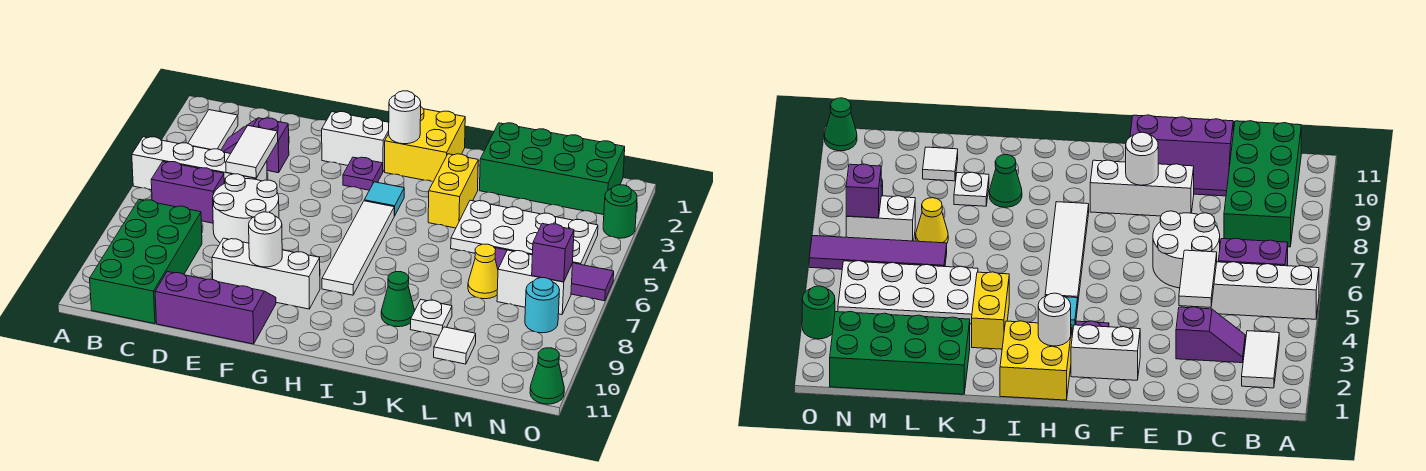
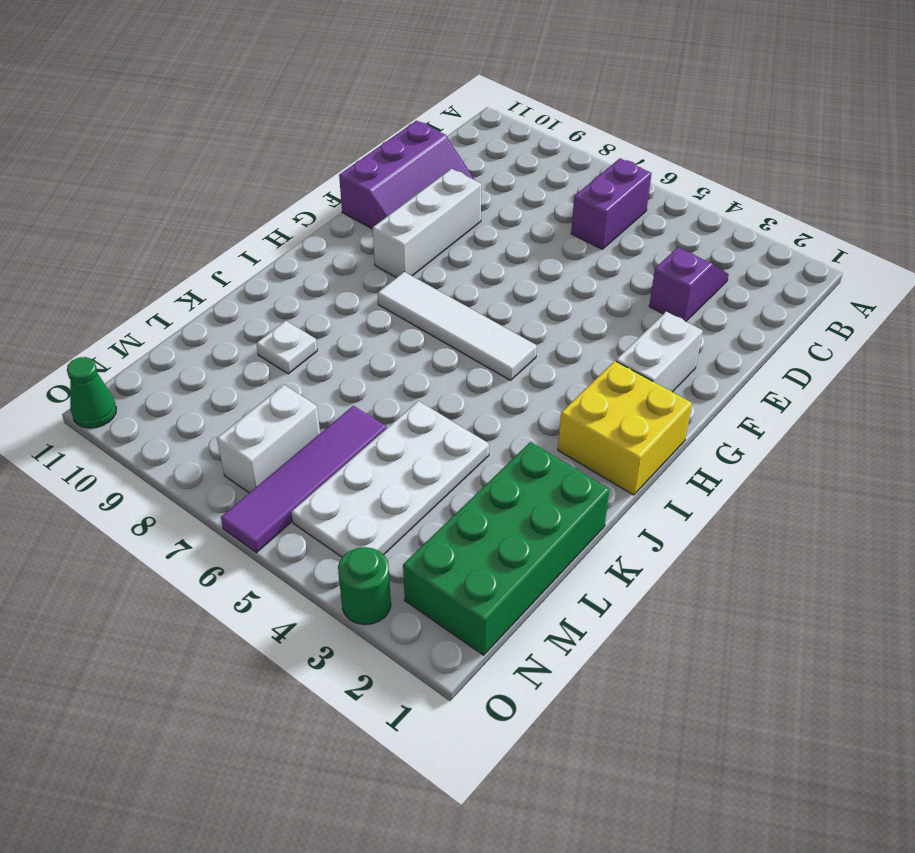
none -> white 1x4 brick [132,137,267,190]
none -> white 1x2 tile [188,110,238,150]
none -> green 2x4 brick [90,200,202,324]

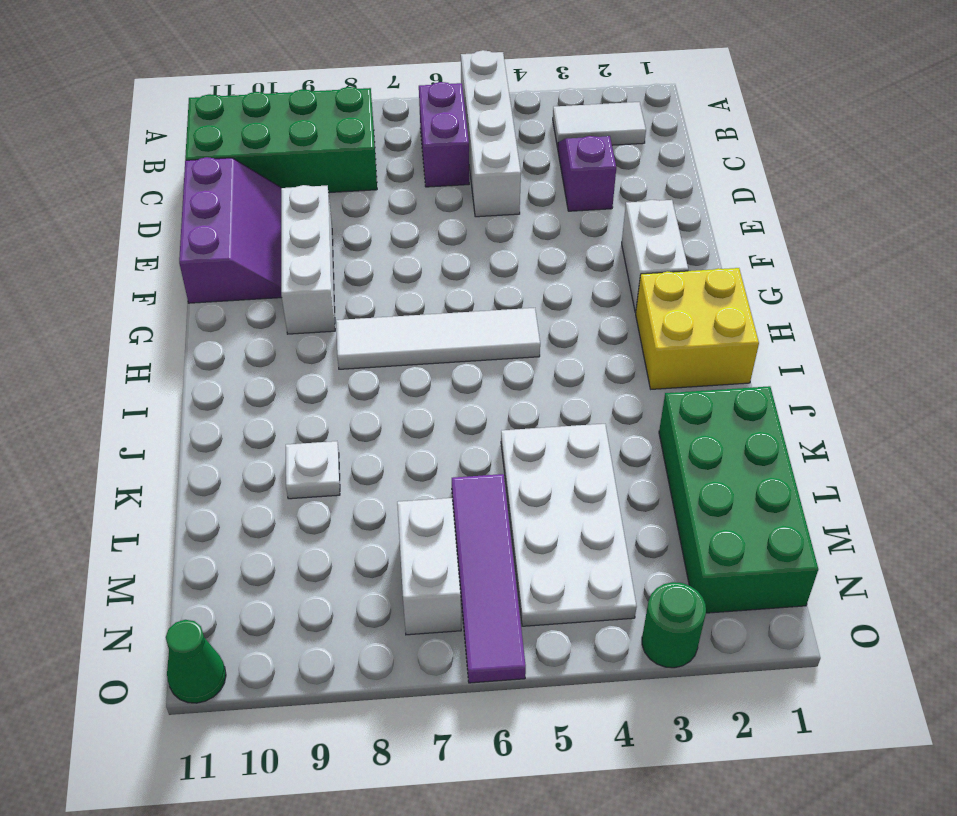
none -> white 2x2 round brick [212,174,279,243]
none -> purple 1x1 plate [343,157,383,190]
none -> cyan 1x1 tile [364,182,404,216]

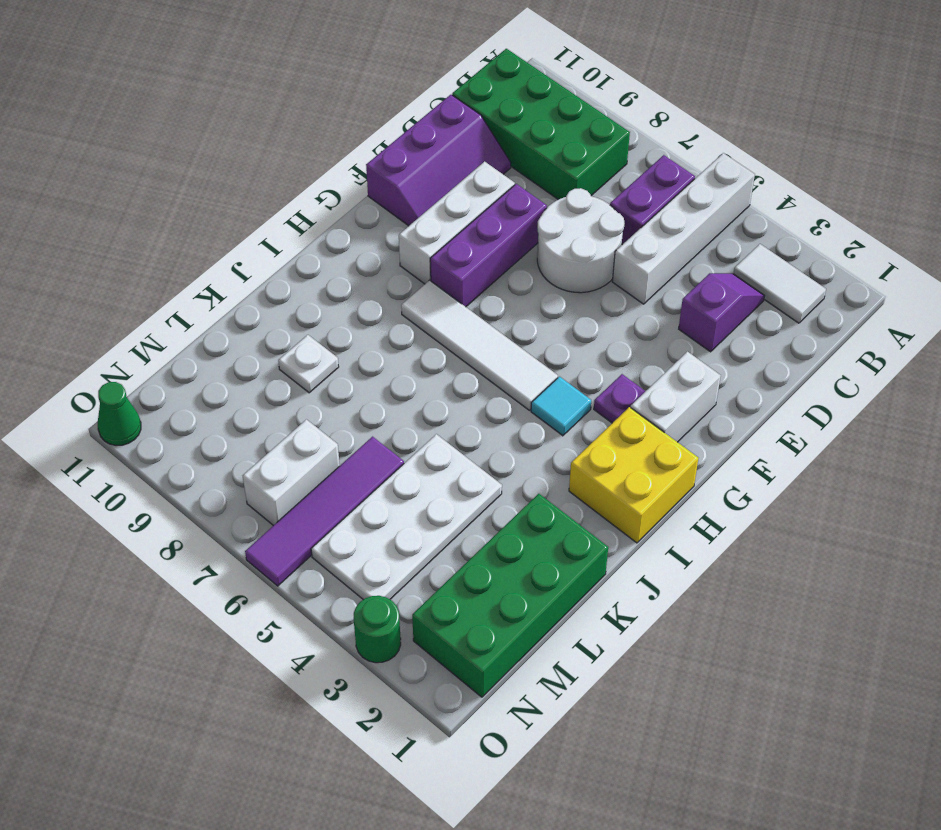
purple 1x3 brick [430,184,547,307] -> none
none -> yellow 1x2 brick [428,154,478,228]
none -> green 1x1 cone [381,272,415,327]
none -> yellow 1x1 cone [468,244,498,299]

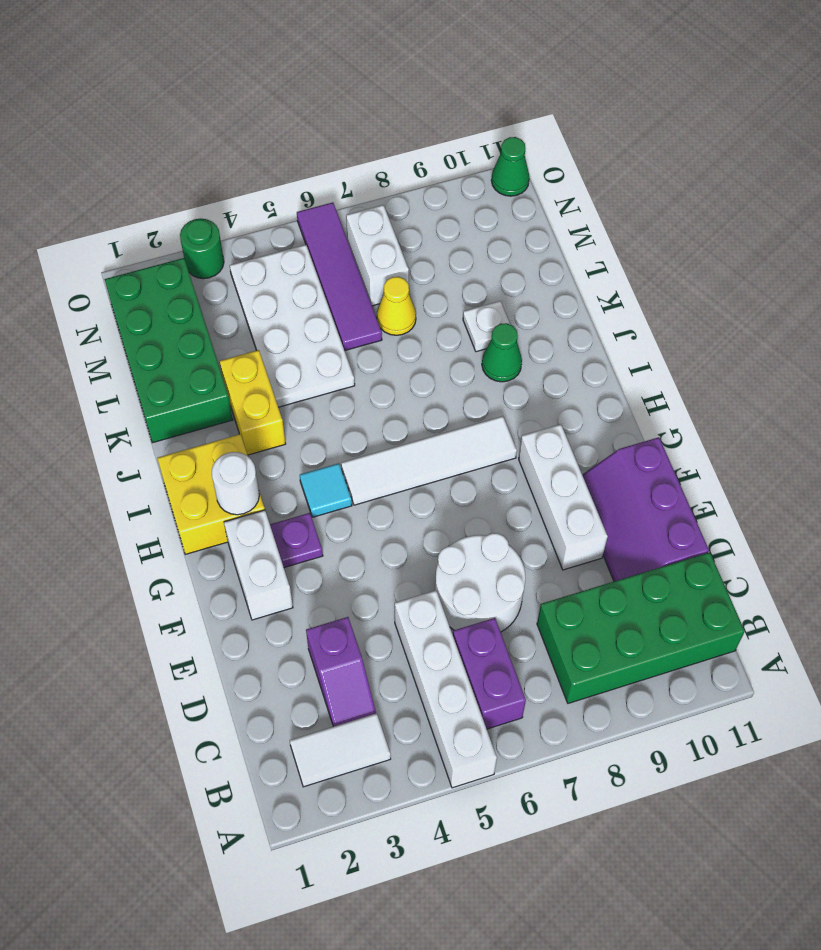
yellow 1x2 brick [220,350,286,455] -> yellow 1x2 brick turned to [428,154,478,228]
none -> white 1x1 tile [434,327,476,364]
none -> cyan 1x1 round brick [525,278,559,333]
none -> white 1x2 tile [226,126,278,178]

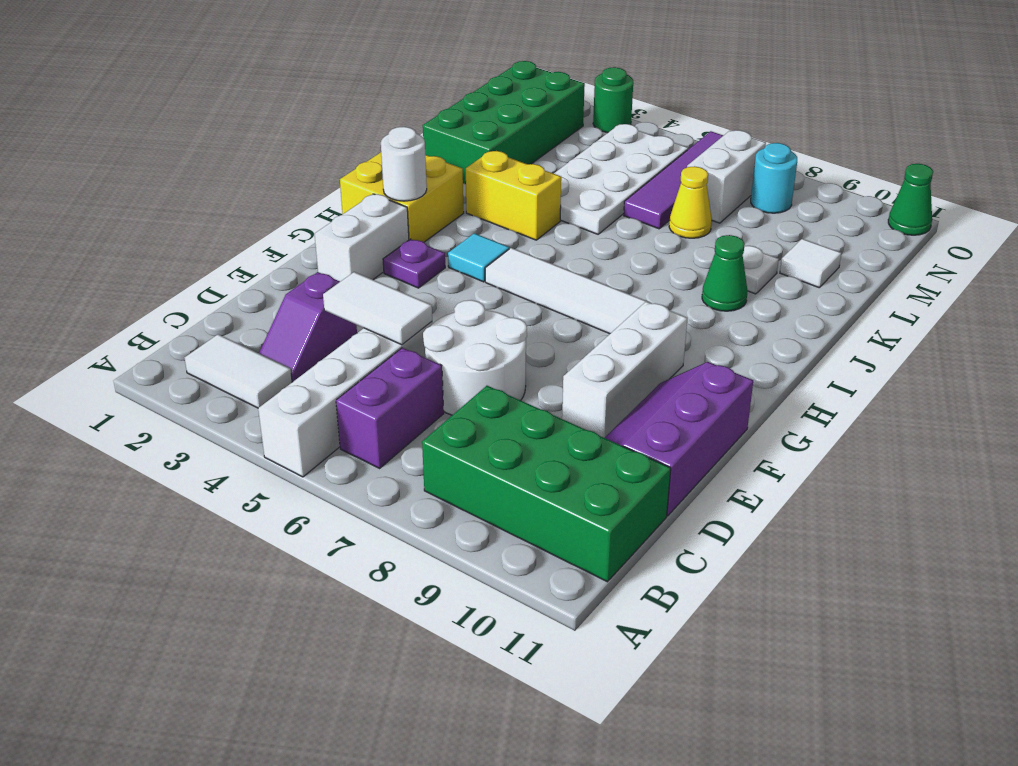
none -> white 1x1 round brick [249,212,282,267]
none -> purple 1x1 brick [532,224,574,282]

